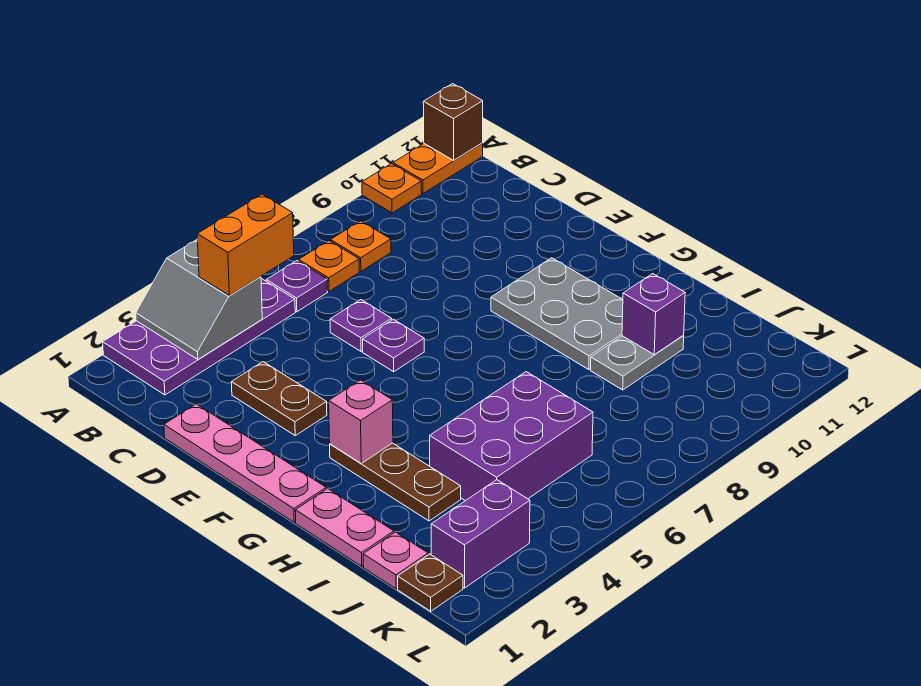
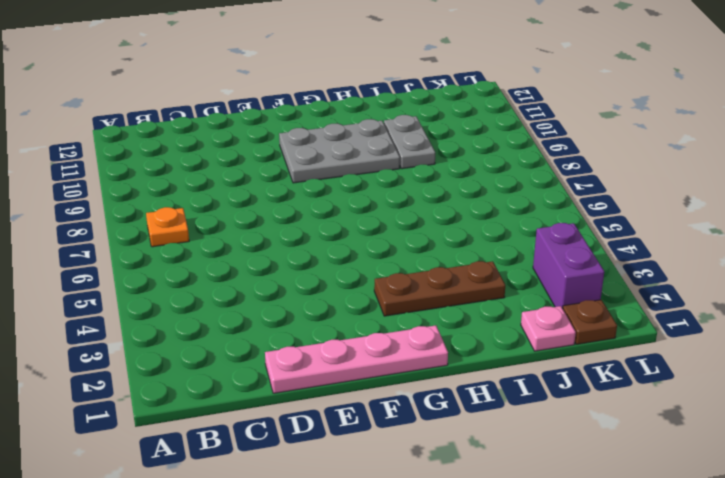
none -> purple 2x4 plate [103,278,295,395]
none -> orange 1x1 plate [362,164,422,213]
none -> orange 1x2 plate [393,143,483,193]

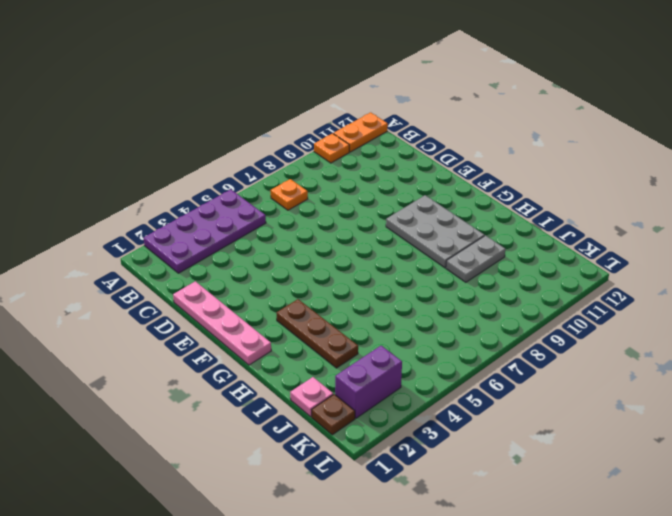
none -> purple 1x1 plate [266,261,328,312]
none -> orange 1x1 plate [331,221,391,271]
none -> brown 1x2 plate [231,362,327,436]

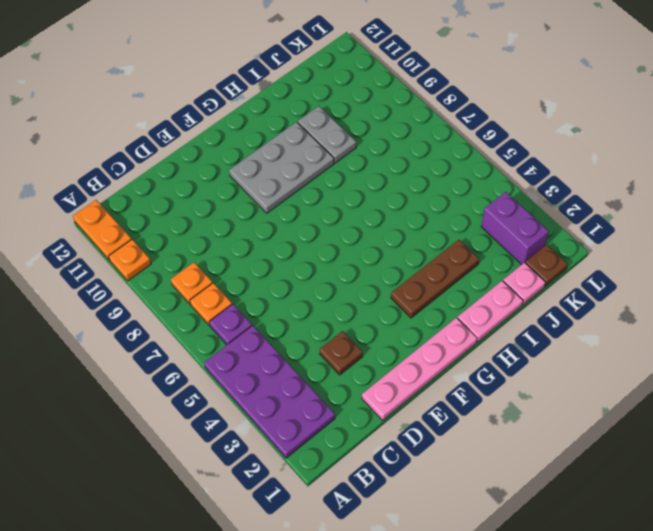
brown 1x1 plate [320,331,363,375] -> brown 1x2 plate [231,362,327,436]
none -> purple 1x1 plate [330,300,392,352]
none -> purple 1x1 plate [363,319,424,372]
none -> purple 2x3 brick [430,372,593,501]

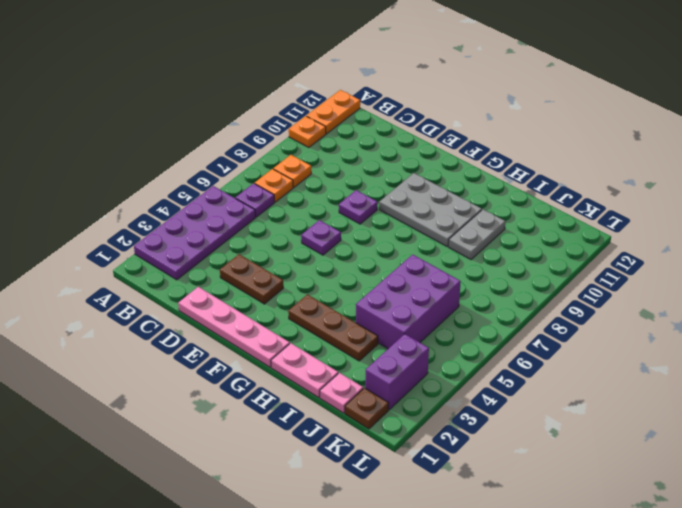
purple 1x1 plate [339,190,378,224] -> purple 1x1 plate moved to [330,300,392,352]
none -> grey 2x2 slope [136,239,262,359]
none -> brown 1x1 brick [423,84,483,160]
none -> pink 1x1 brick [329,380,393,463]

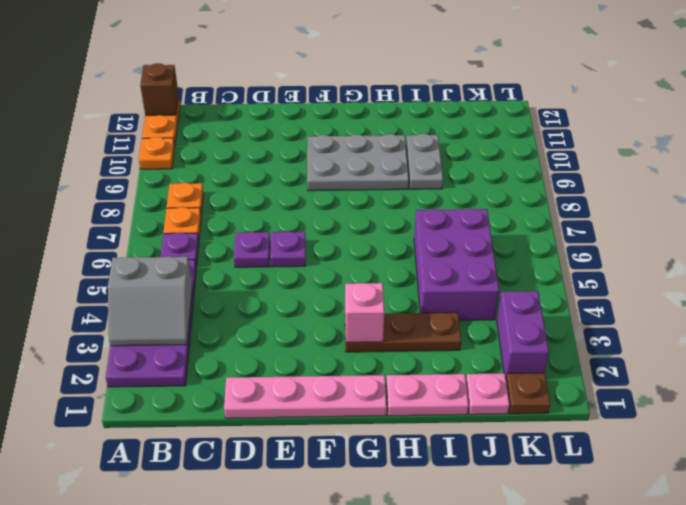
none -> brown 1x2 plate [231,362,327,436]
none -> purple 1x1 brick [622,274,685,355]
none -> orange 1x2 brick [197,194,294,296]

